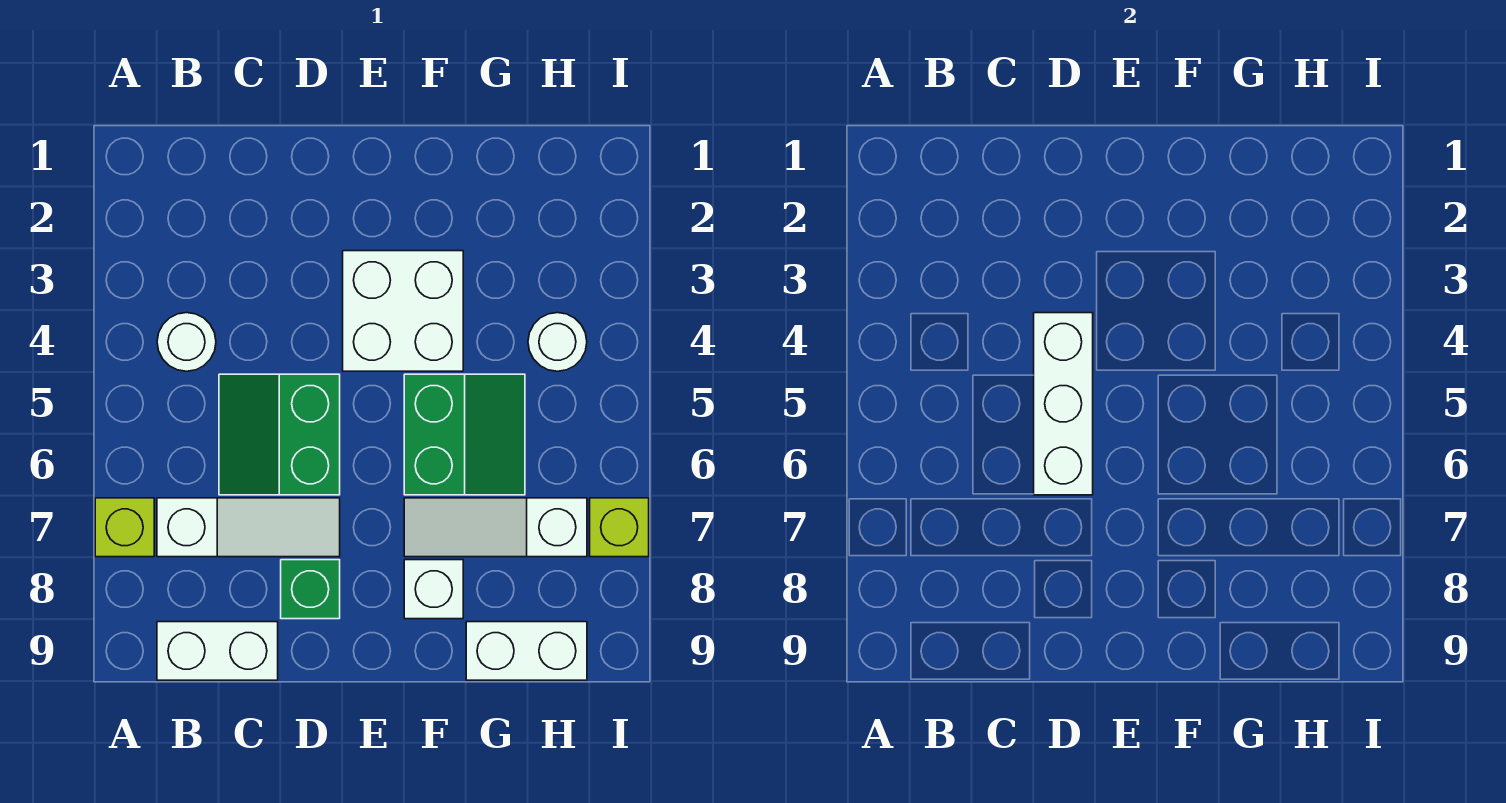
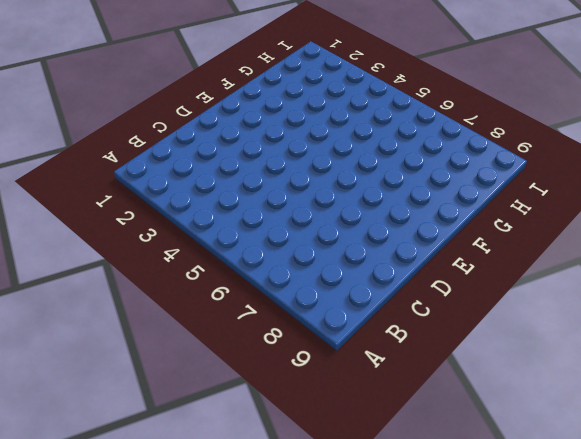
none -> lime 1x1 brick [95,498,154,557]
none -> white 1x1 round brick [157,313,216,371]
none -> white 1x3 slope [157,498,340,557]

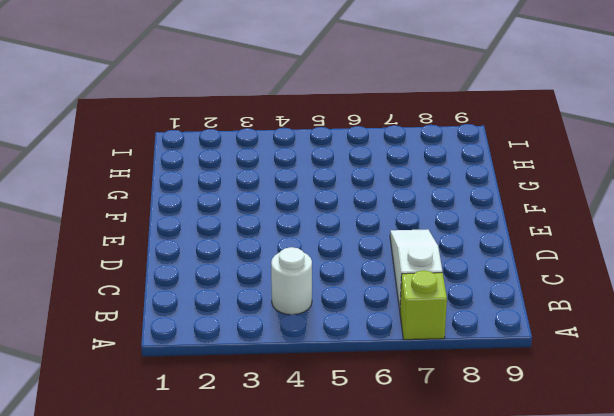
none -> white 1x2 brick [157,622,278,680]
none -> green 2x2 slope [219,374,340,495]
none -> green 1x1 brick [281,560,340,619]

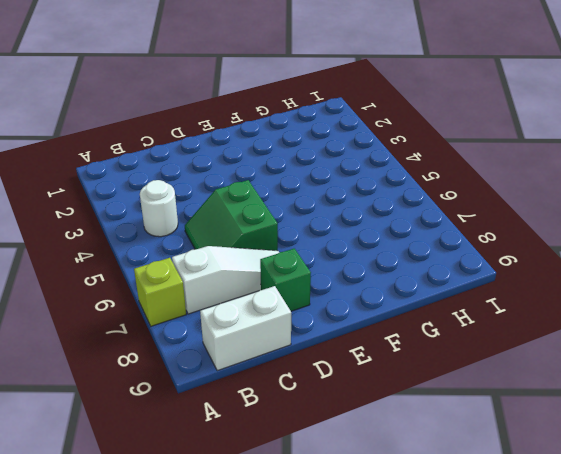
none -> white 2x2 brick [343,251,463,371]
none -> green 2x2 slope [404,374,525,495]
none -> white 1x3 slope [404,498,587,557]

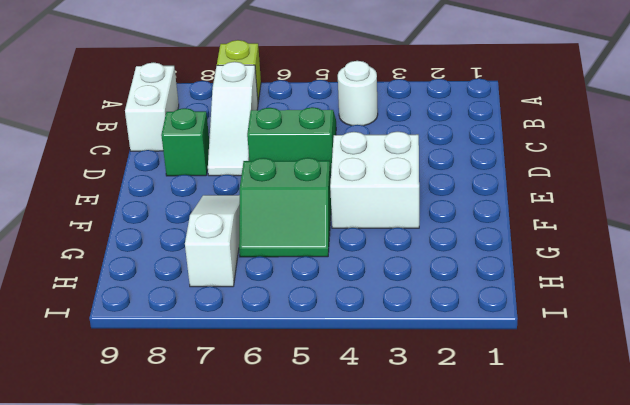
none -> white 1x1 brick [404,560,463,619]
none -> white 1x2 brick [466,622,587,680]
none -> white 1x1 round brick [528,313,587,371]

